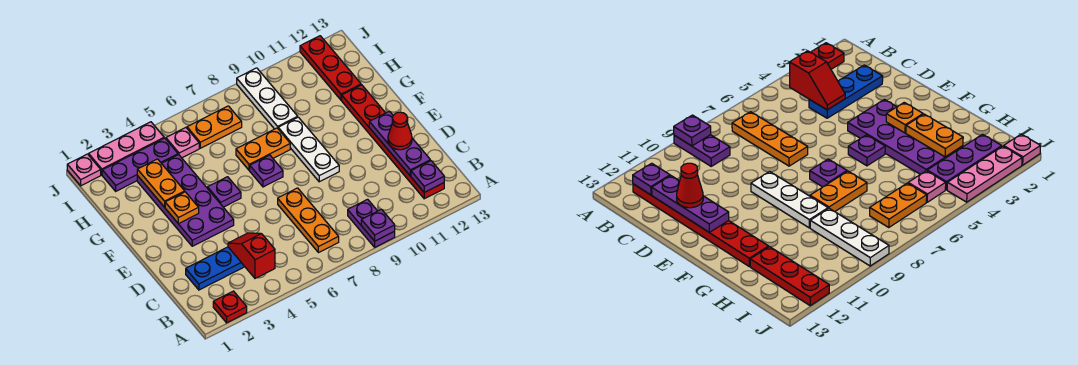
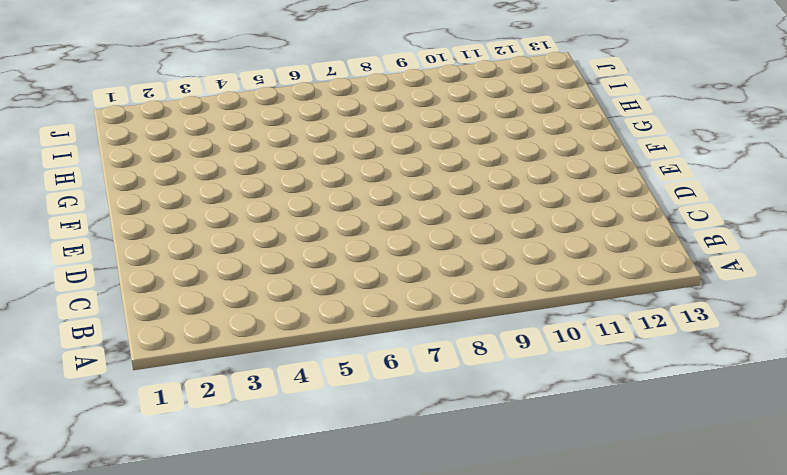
none -> red 1x1 plate [213,291,247,323]
none -> purple 1x2 plate [348,199,395,247]
none -> orange 1x3 plate [278,188,339,253]

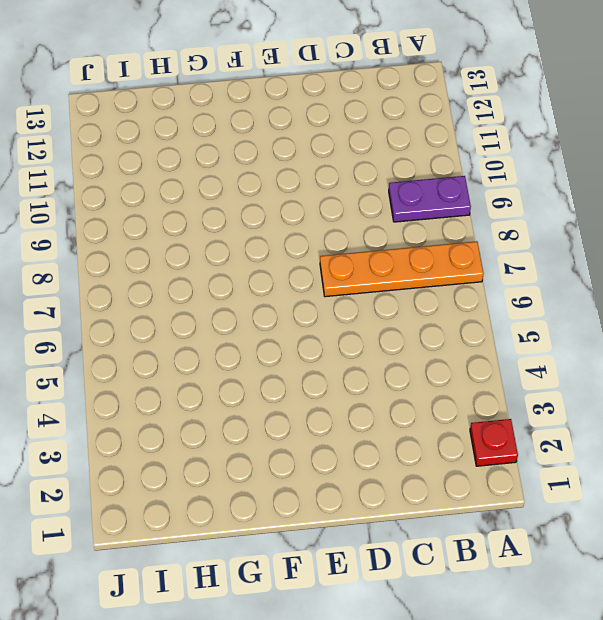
orange 1x4 plate [320,241,484,297] -> orange 1x3 plate [278,188,339,253]
none -> red 1x6 plate [342,85,444,199]
none -> blue 1x3 plate [186,247,245,290]
none -> purple 2x4 plate [137,155,234,246]

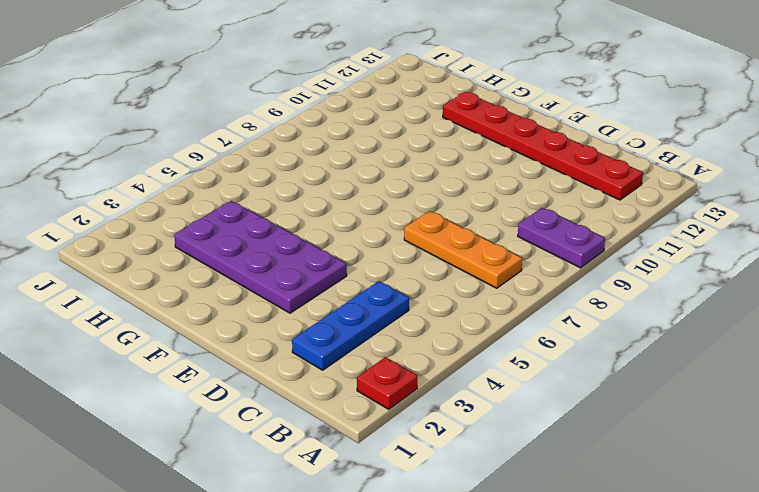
none -> white 1x3 plate [278,117,339,182]
none -> purple 1x1 plate [207,177,241,207]
none -> purple 1x1 plate [250,155,283,187]

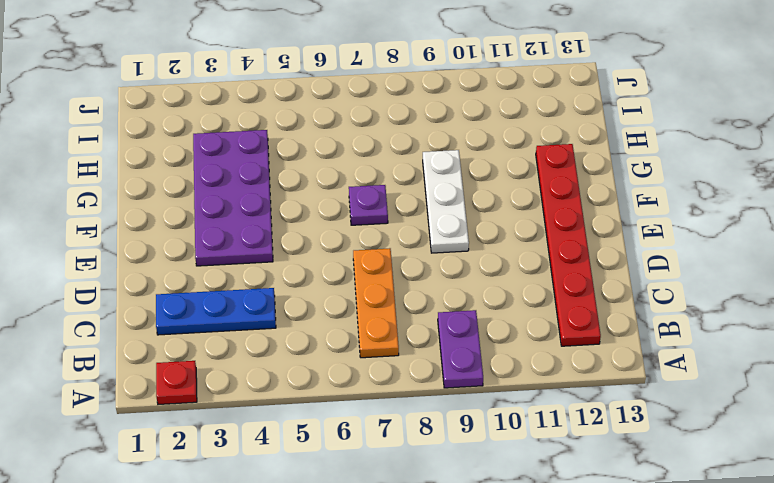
none -> purple 1x1 plate [207,177,241,207]
none -> orange 1x2 plate [236,128,290,170]
none -> white 1x3 plate [237,68,298,129]

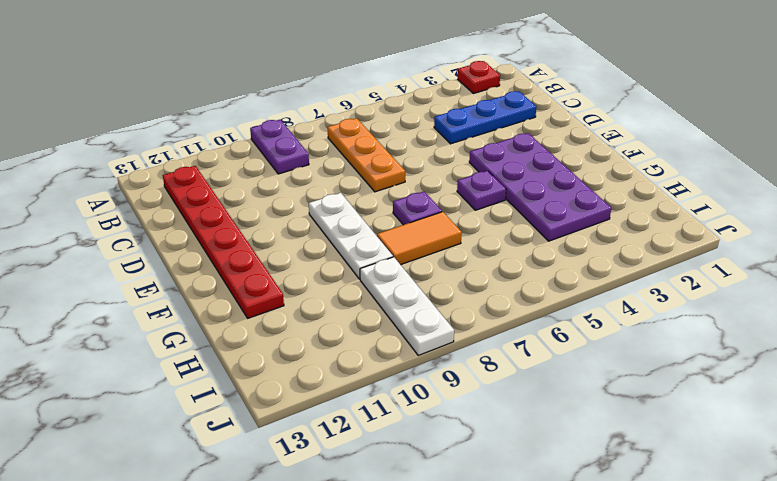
orange 1x2 tile [377,212,462,265] -> orange 1x2 plate [236,128,290,170]
none -> red 1x3 plate [300,36,361,100]
none -> purple 1x3 plate [102,138,178,191]
none -> pink 1x1 plate [166,128,199,158]

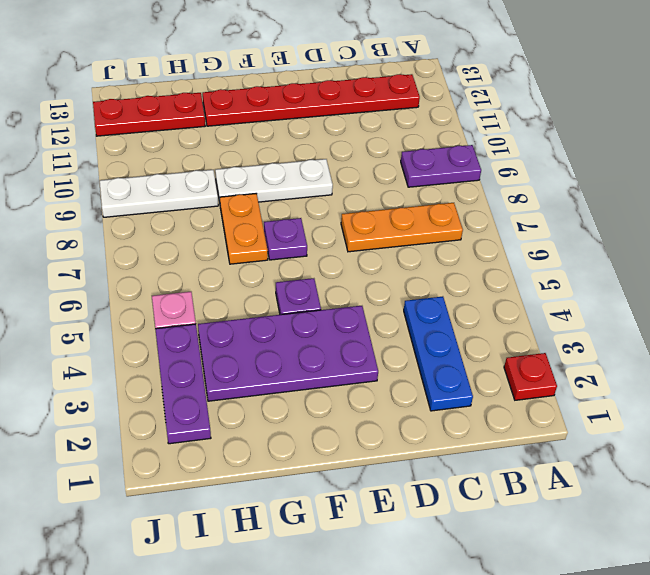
none -> orange 1x2 plate [187,106,242,148]
none -> pink 1x1 plate [67,154,101,186]
none -> pink 1x3 plate [89,122,164,175]

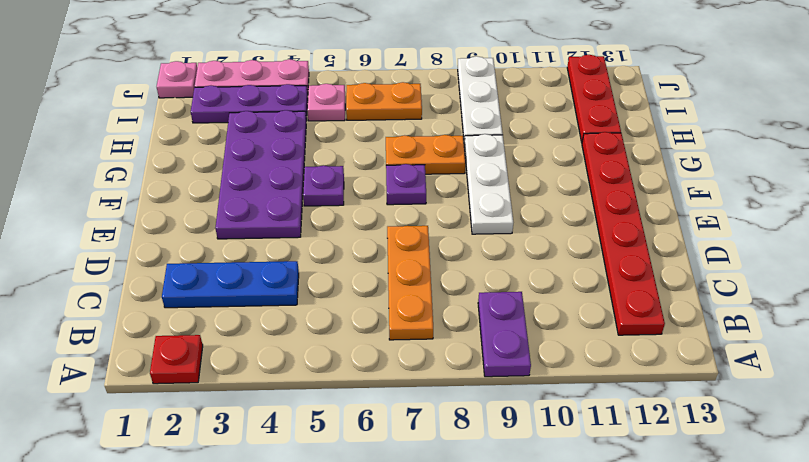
none -> purple 1x1 plate [361,209,395,241]
none -> red 1x2 slope [228,233,275,278]
none -> purple 1x1 plate [411,161,444,192]

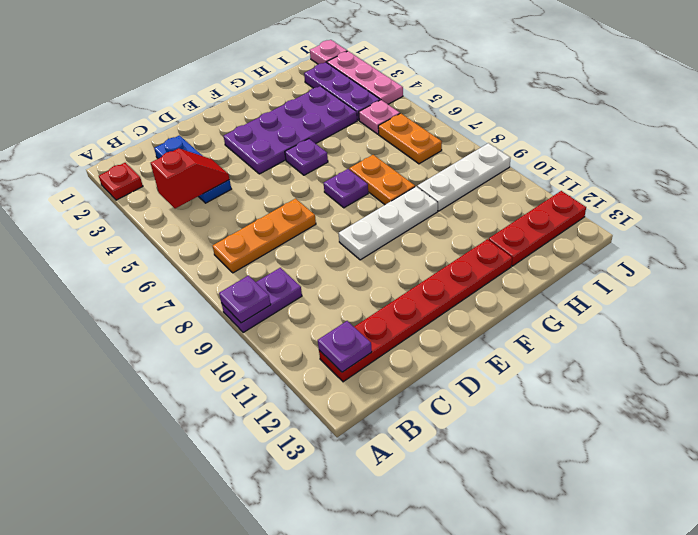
none -> purple 1x3 plate [369,111,430,176]
none -> orange 1x1 plate [165,192,199,224]
none -> orange 1x2 plate [137,159,185,207]

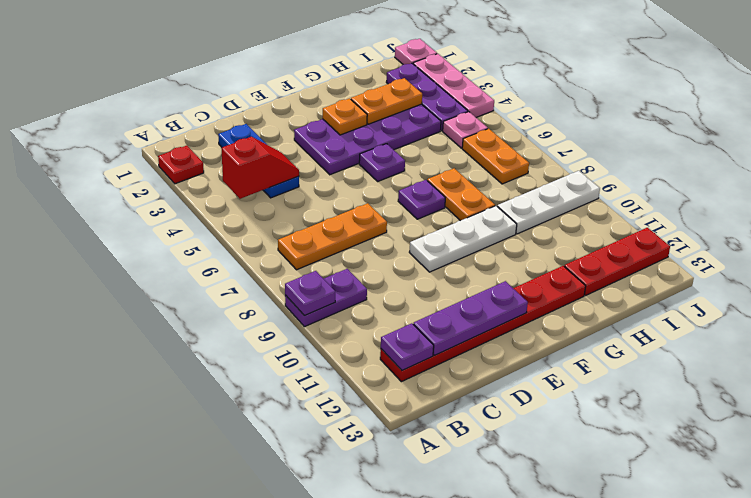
none -> red 1x1 cone [388,112,412,150]

